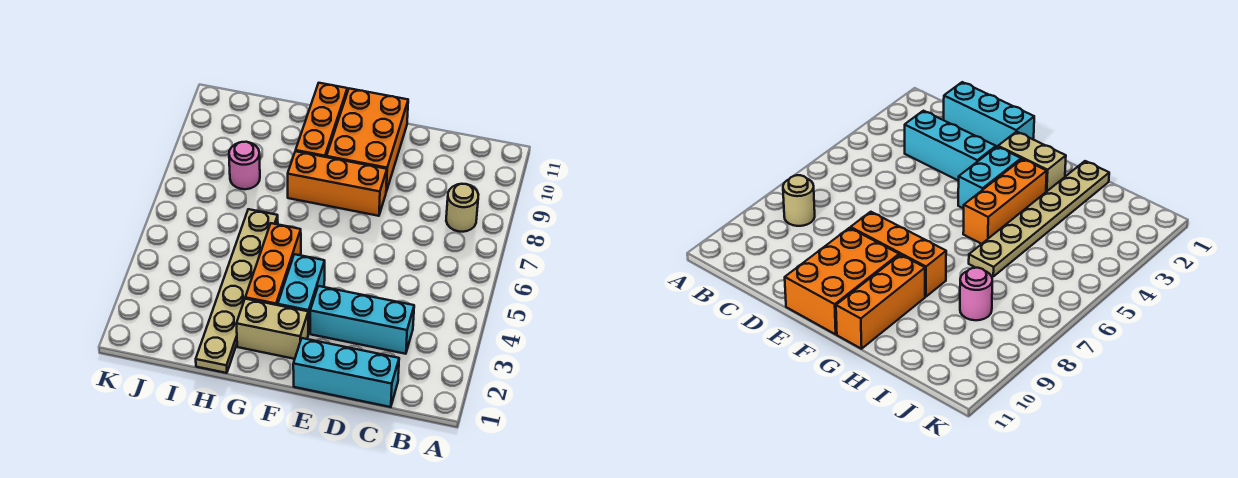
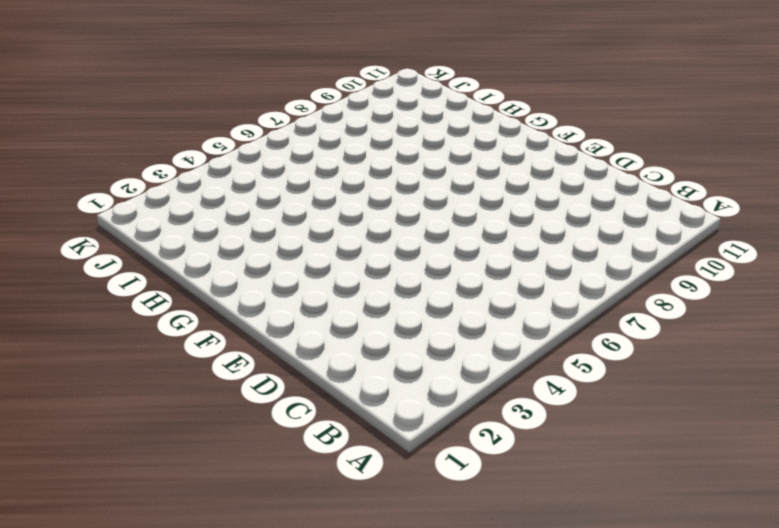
none -> tan 1x1 round brick [446,184,478,232]
none -> cyan 1x3 brick [293,338,399,407]

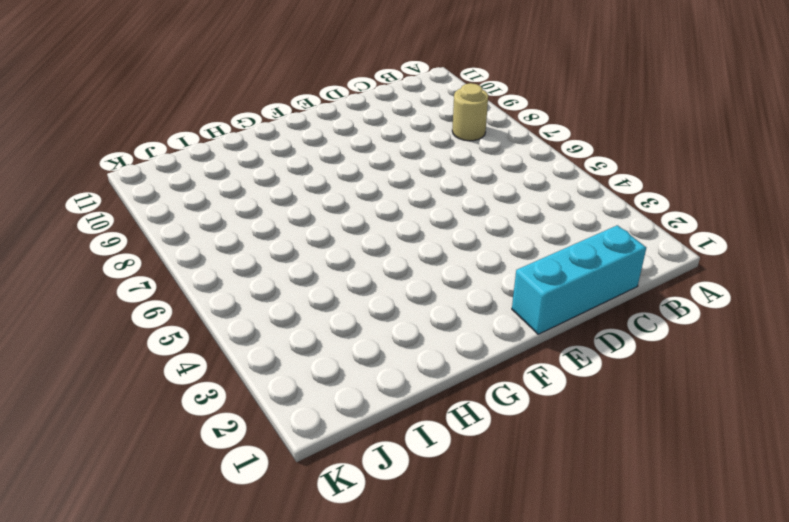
none -> cyan 1x3 brick [310,286,414,354]
none -> orange 1x3 brick [288,151,387,216]

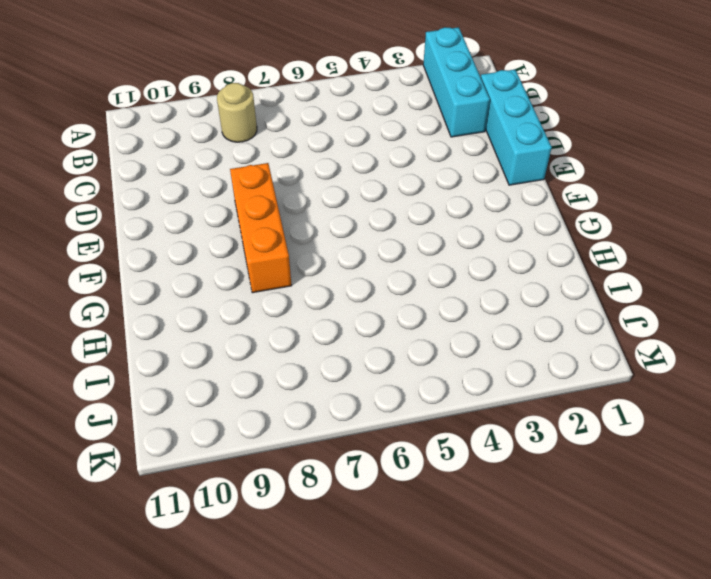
cyan 1x3 brick [423,27,490,137] -> cyan 1x3 brick moved to [310,286,414,354]
none -> orange 2x3 brick [327,88,408,192]
none -> tan 1x2 brick [236,299,308,359]

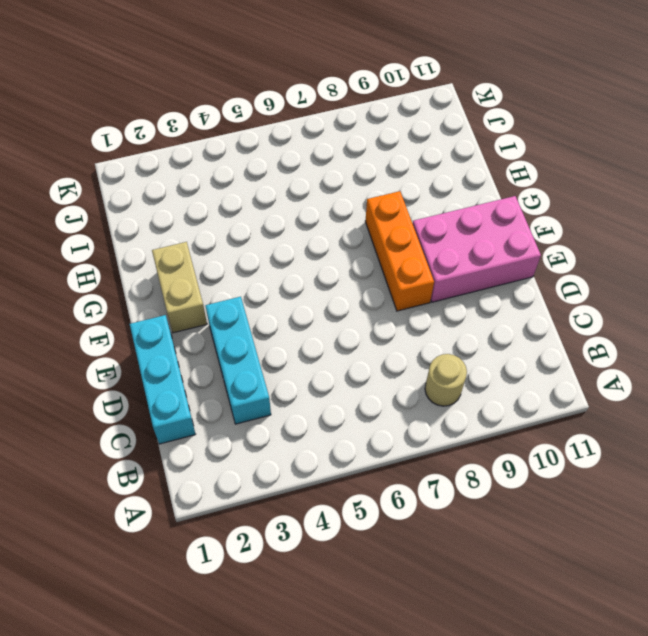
pink 2x3 brick [413,196,541,302] -> orange 2x3 brick [327,88,408,192]
none -> cyan 1x2 brick [278,254,325,334]
none -> orange 1x3 brick [245,223,301,305]

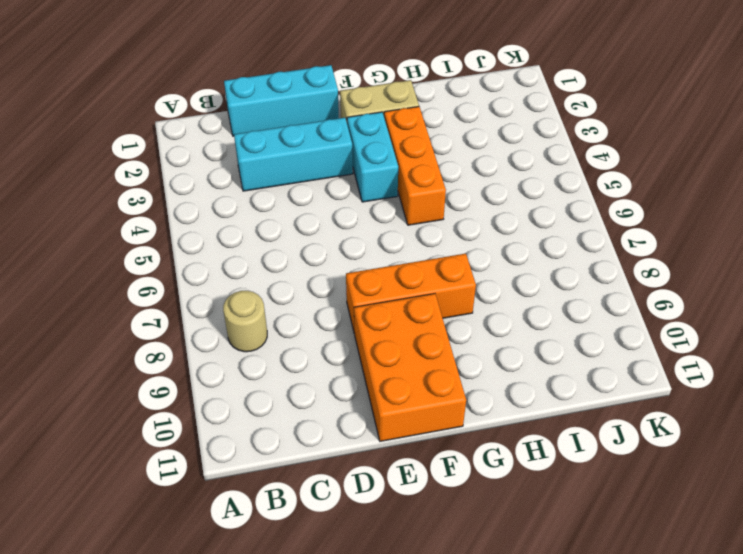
none -> orange 1x3 brick [296,83,347,157]
none -> tan 1x6 plate [196,209,278,373]

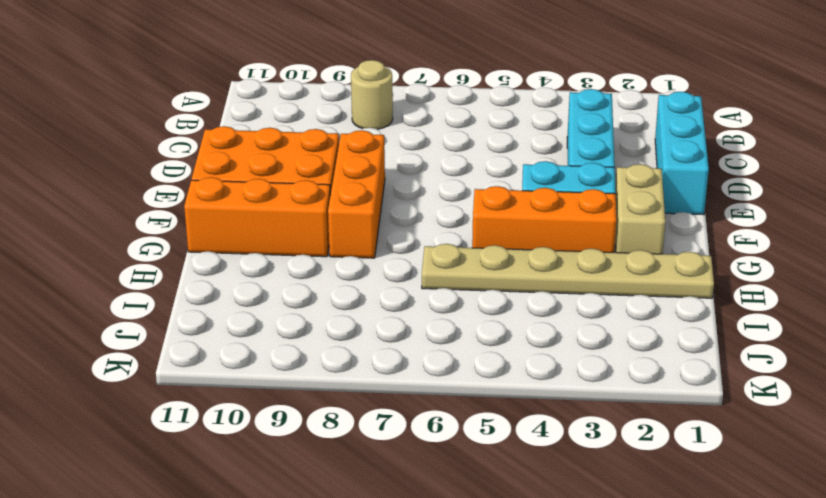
none -> pink 1x1 round brick [229,142,260,189]

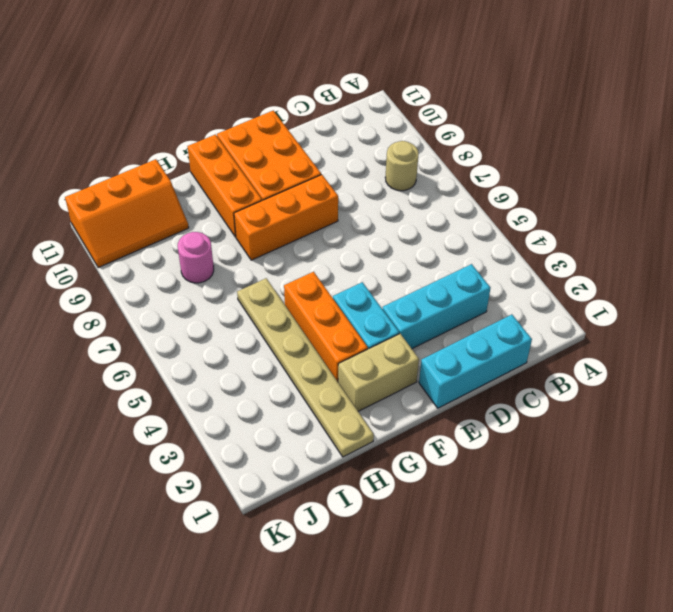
orange 2x3 slope [65,159,189,268] -> none

